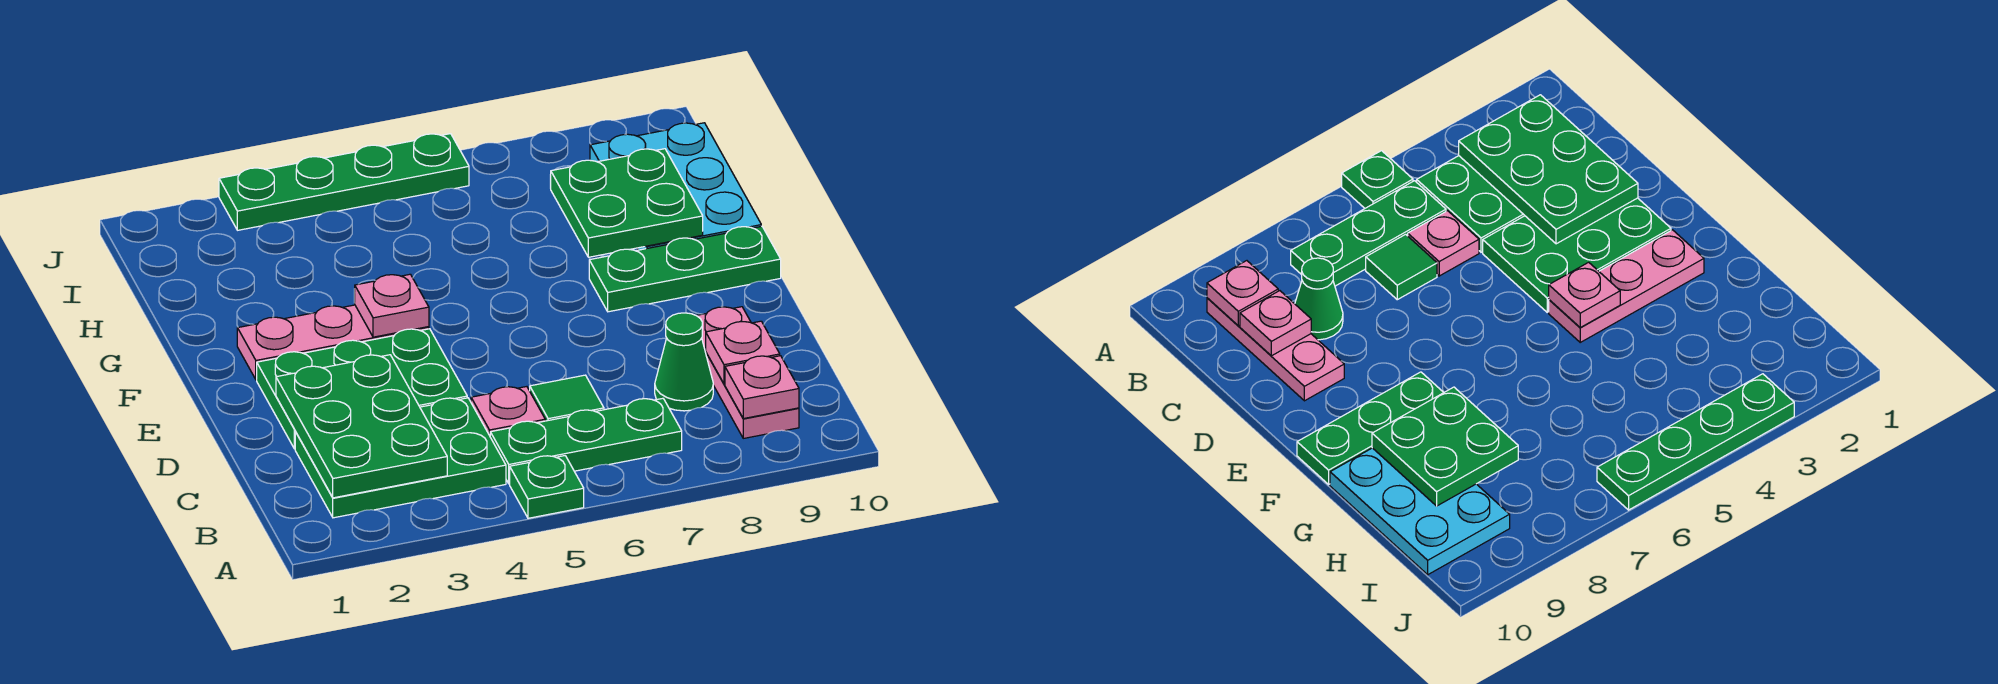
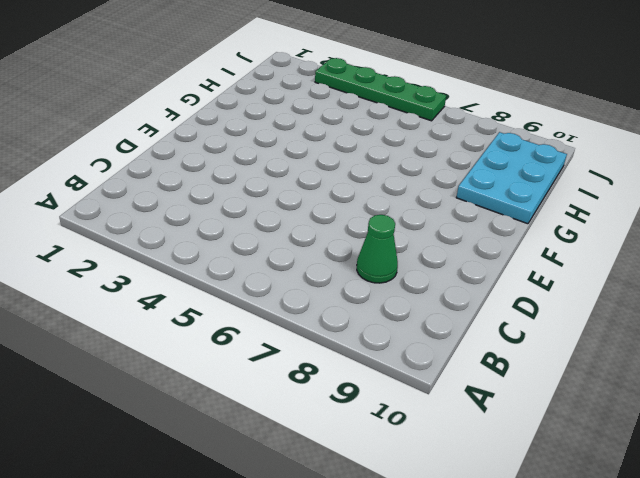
none -> green 1x1 plate [510,456,584,518]
none -> green 2x3 plate [295,398,506,518]
none -> green 1x3 plate [490,398,682,484]

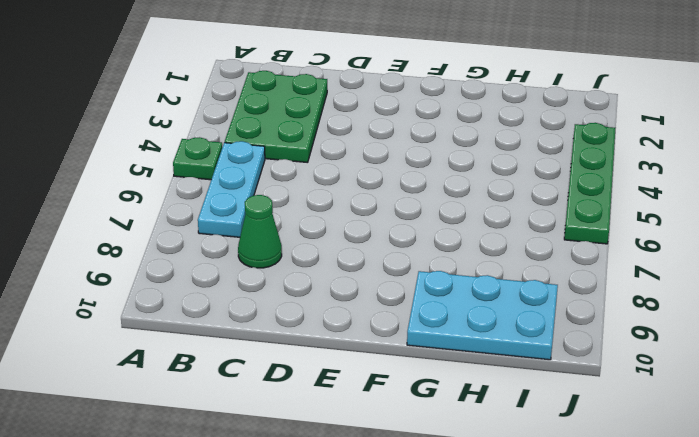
cyan 1x3 plate [198,141,265,237] -> green 1x3 plate [490,398,682,484]
none -> pink 1x3 plate [696,307,799,438]
none -> pink 1x1 plate [471,387,545,436]
none -> green 1x1 tile [530,375,604,421]

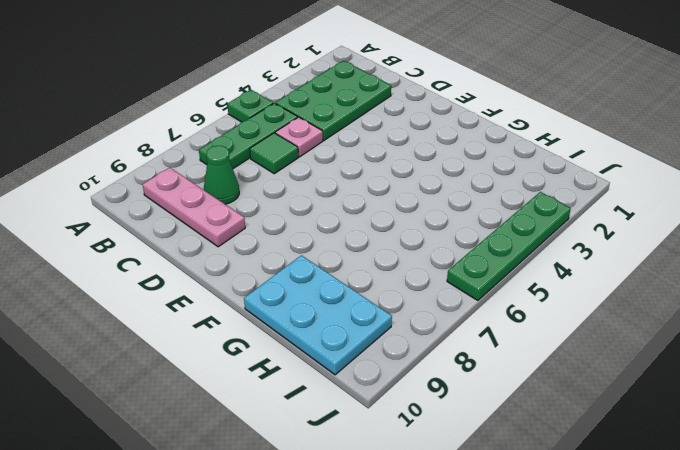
none -> green 2x3 plate [257,329,467,449]
none -> pink 1x3 plate [237,305,429,380]
none -> green 1x3 plate [589,226,781,312]

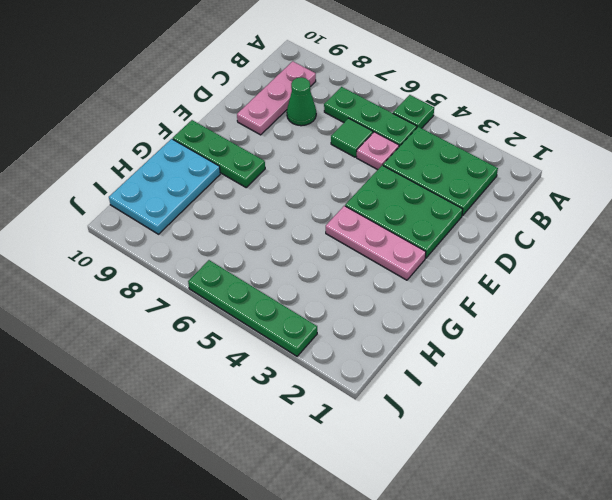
none -> green 2x3 plate [276,355,447,498]
none -> pink 1x1 plate [725,356,799,419]
none -> pink 1x1 plate [706,321,780,384]

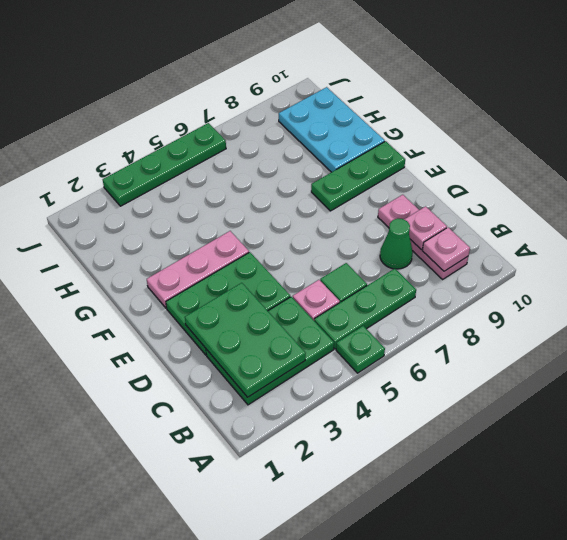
none -> pink 1x1 plate [355,274,429,337]
none -> green 2x2 plate [550,149,703,257]

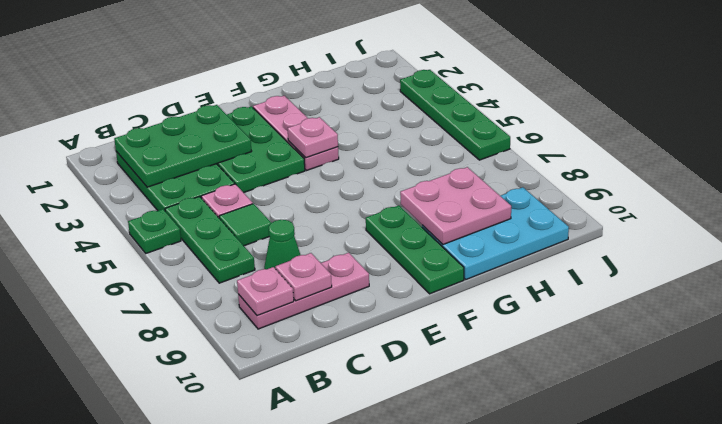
pink 2x2 plate [400,167,511,244] -> green 2x2 plate [550,149,703,257]

